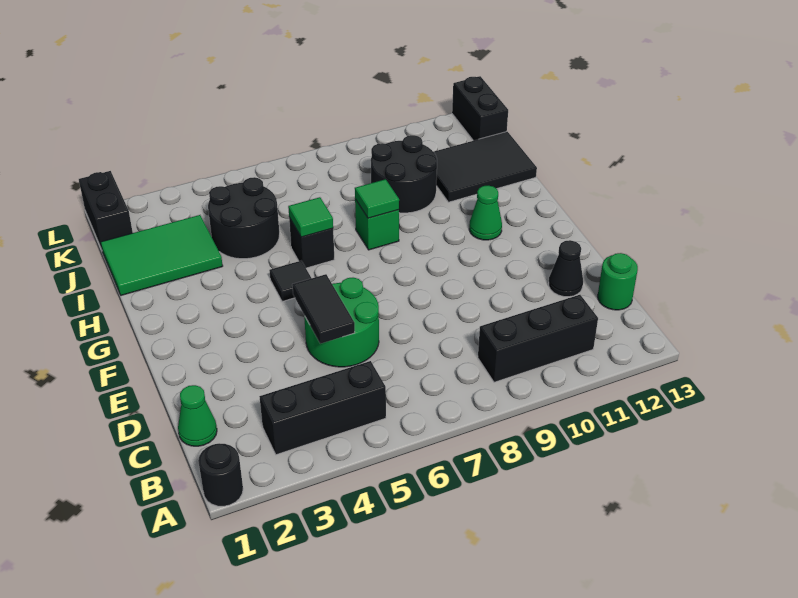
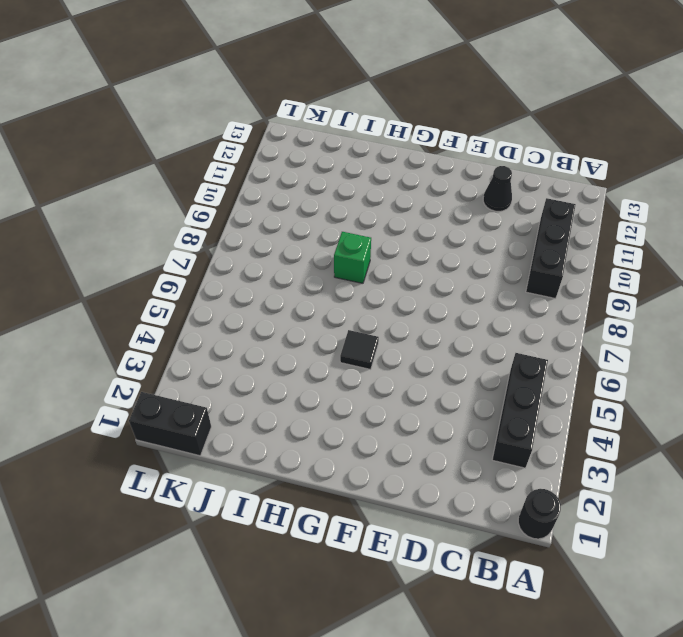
none -> green 1x1 cone [178,385,217,446]
none -> green 1x1 round brick [598,253,638,310]
none -> green 2x2 round brick [304,278,379,367]

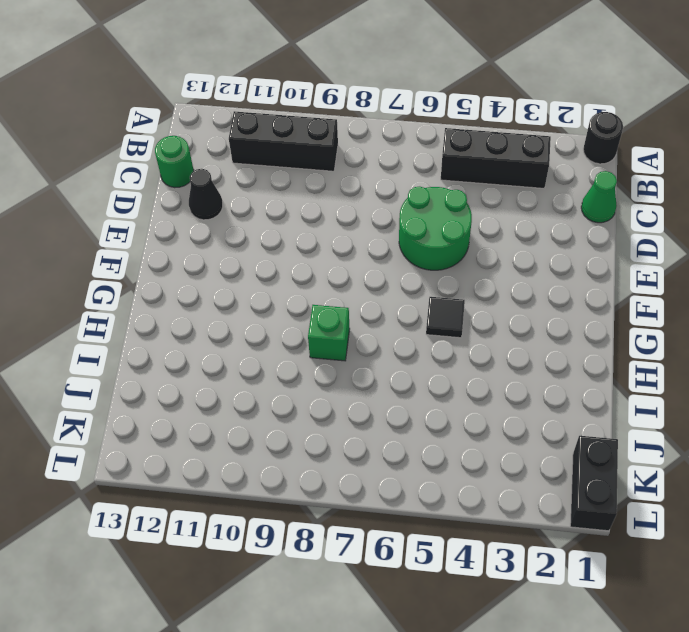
none -> green 1x1 cone [469,185,502,240]
none -> black 1x1 brick [289,218,334,268]
none -> green 2x3 tile [100,215,223,295]

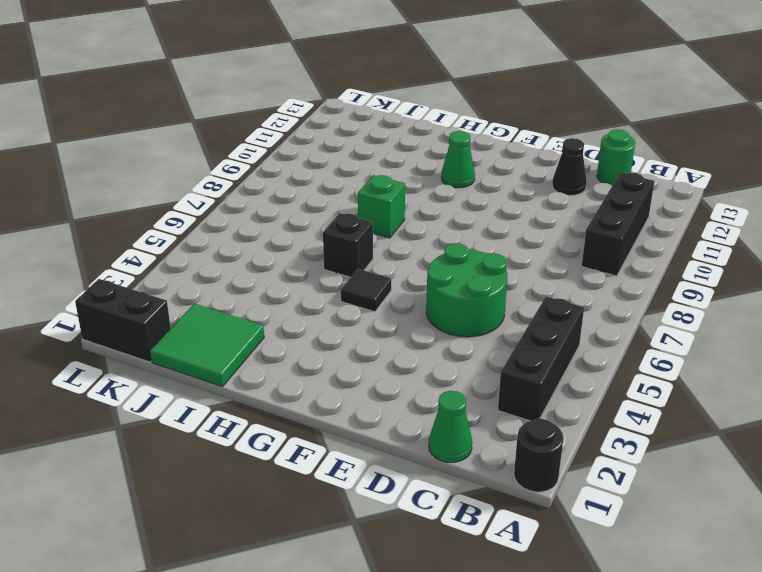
green 2x2 tile [150,304,264,387] -> green 2x3 tile [100,215,223,295]
none -> black 2x2 round brick [208,177,279,259]
none -> black 2x2 round brick [371,135,437,213]
none -> black 2x3 tile [434,132,537,202]

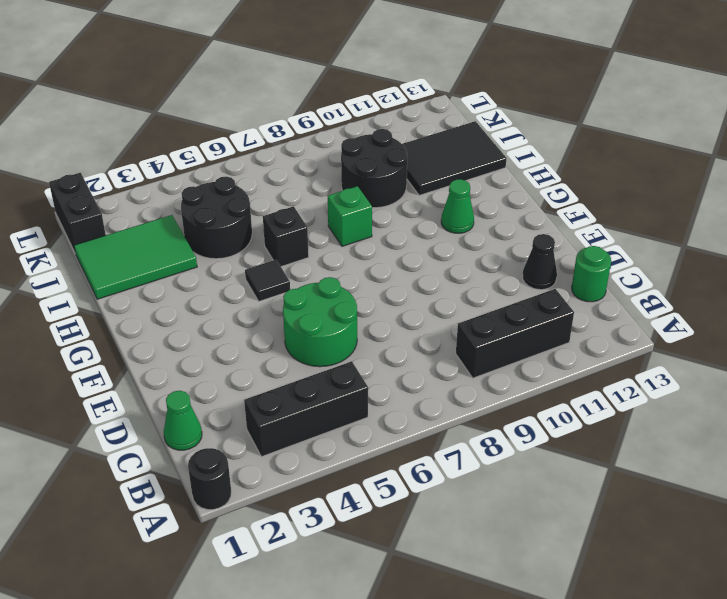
none -> black 1x2 brick [452,76,508,141]
none -> black 1x2 tile [292,274,355,344]
none -> green 1x1 tile [288,197,333,237]

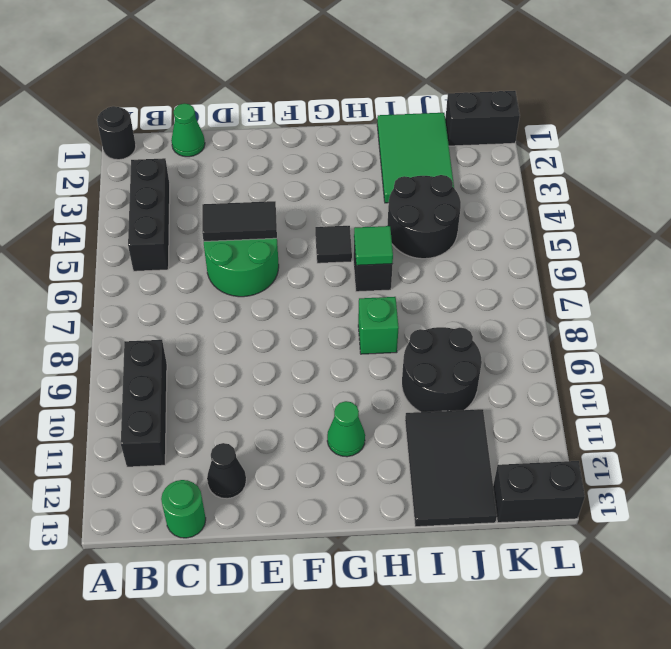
none -> green 1x1 tile [355,179,399,218]

